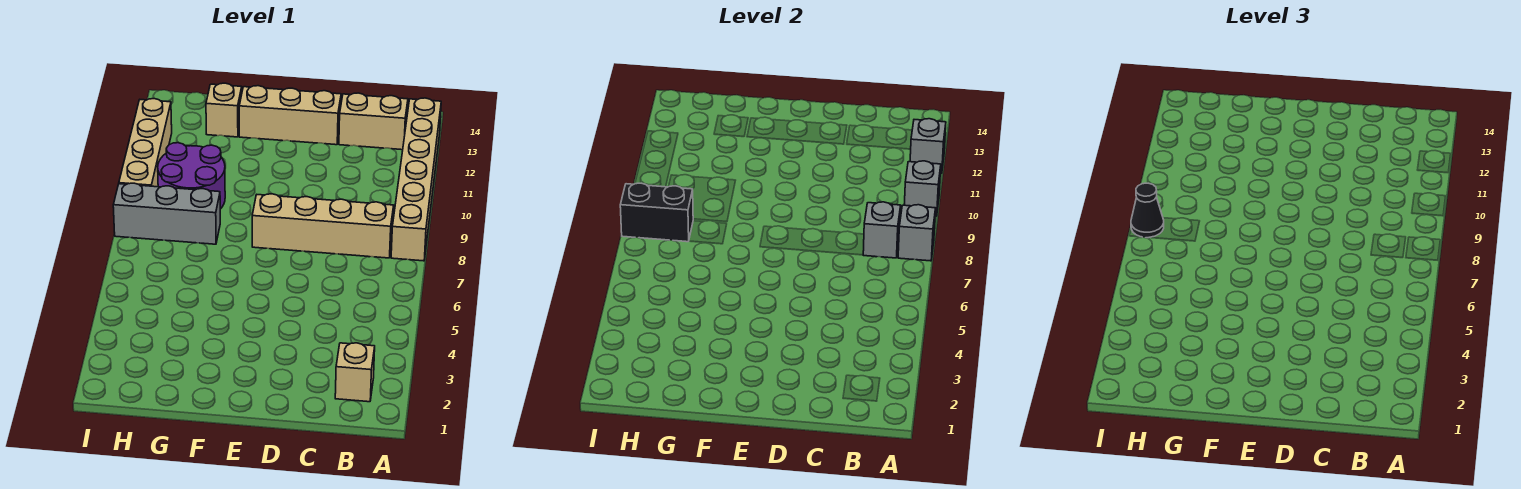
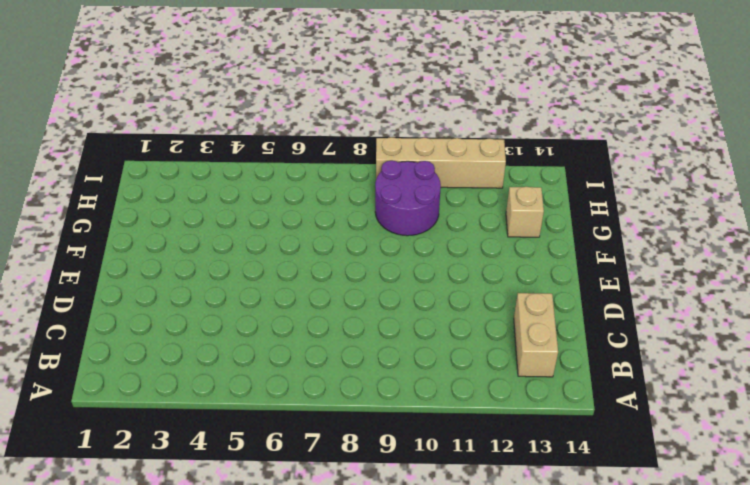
none -> tan 1x6 brick [391,98,441,261]
none -> tan 1x1 brick [335,343,375,402]
none -> tan 1x4 brick [252,194,394,258]

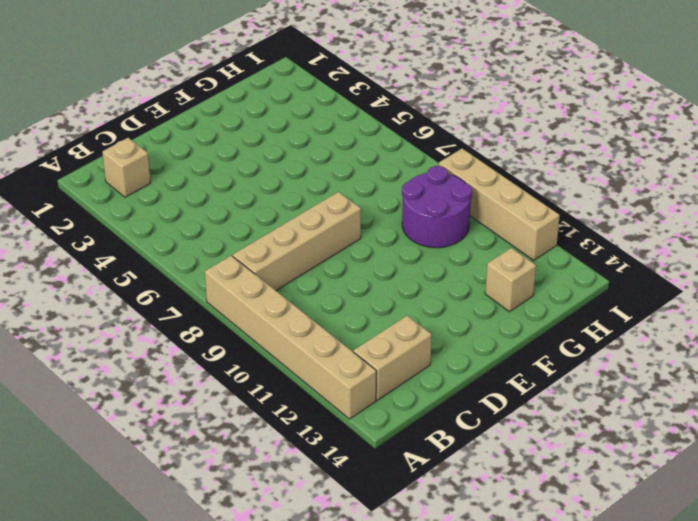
none -> tan 1x3 brick [239,86,341,145]
none -> grey 1x3 brick [113,183,220,244]
none -> grey 1x1 brick [898,205,936,261]

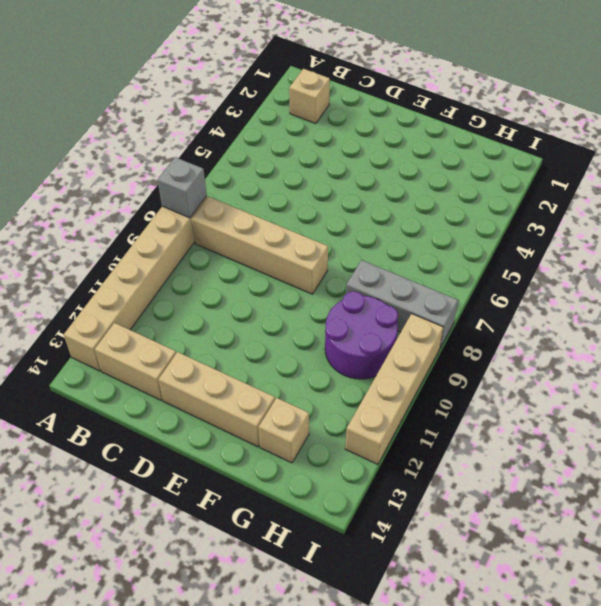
none -> grey 1x1 brick [904,161,941,216]
none -> grey 1x1 brick [910,119,946,173]
none -> grey 1x1 brick [863,202,901,258]

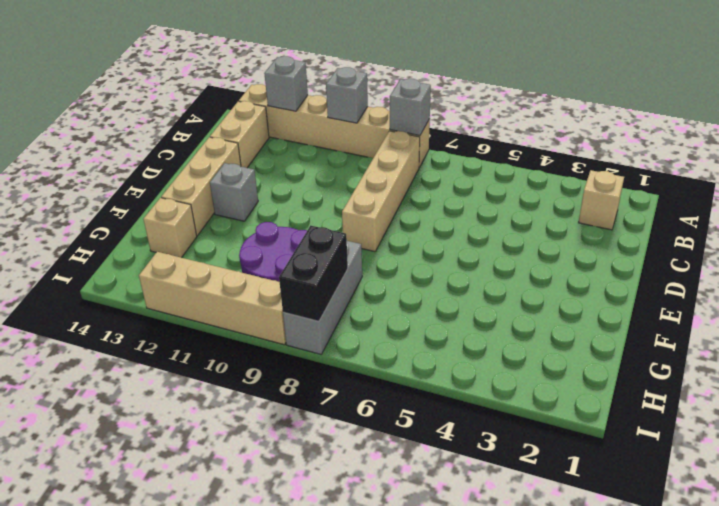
grey 1x1 brick [210,163,258,221] -> grey 1x1 brick moved to [863,202,901,258]
none -> black 1x1 cone [1131,183,1164,238]

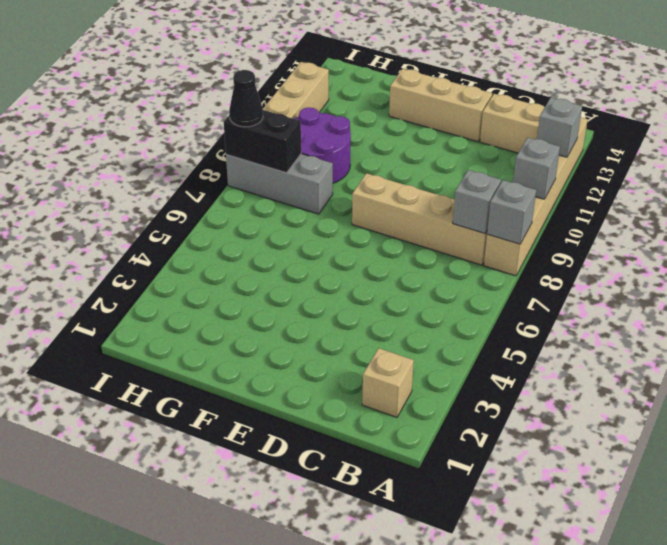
none -> tan 1x1 brick [206,83,242,137]

